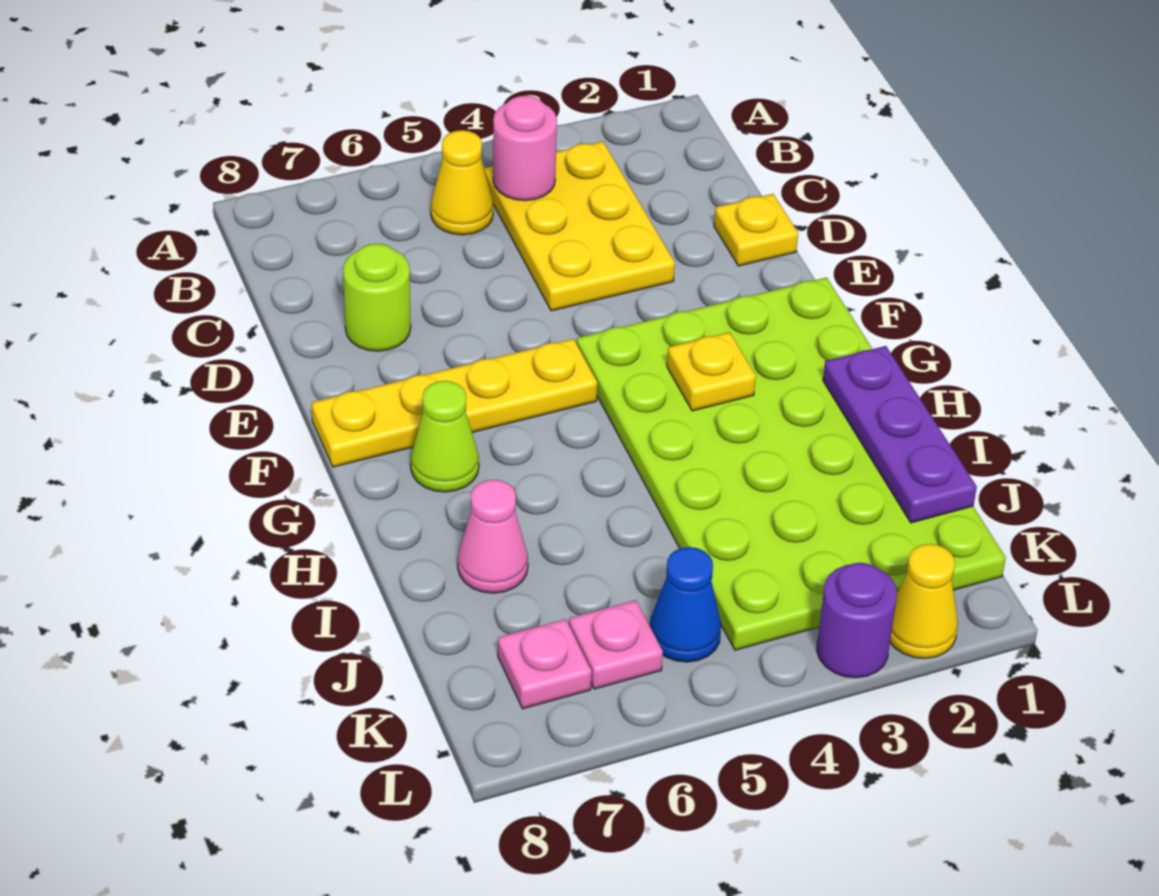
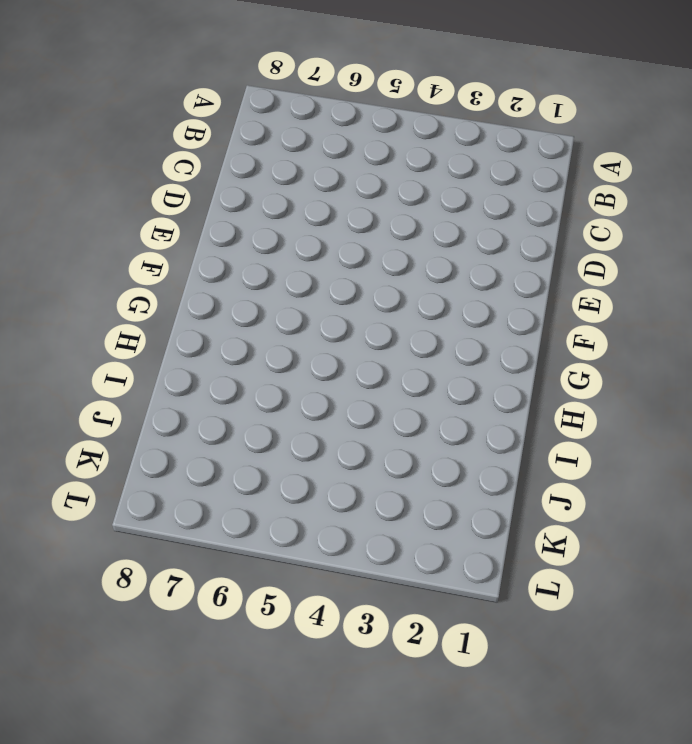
none -> yellow 2x3 plate [484,142,675,311]
none -> yellow 1x1 cone [431,130,493,235]
none -> yellow 1x1 plate [714,194,798,266]

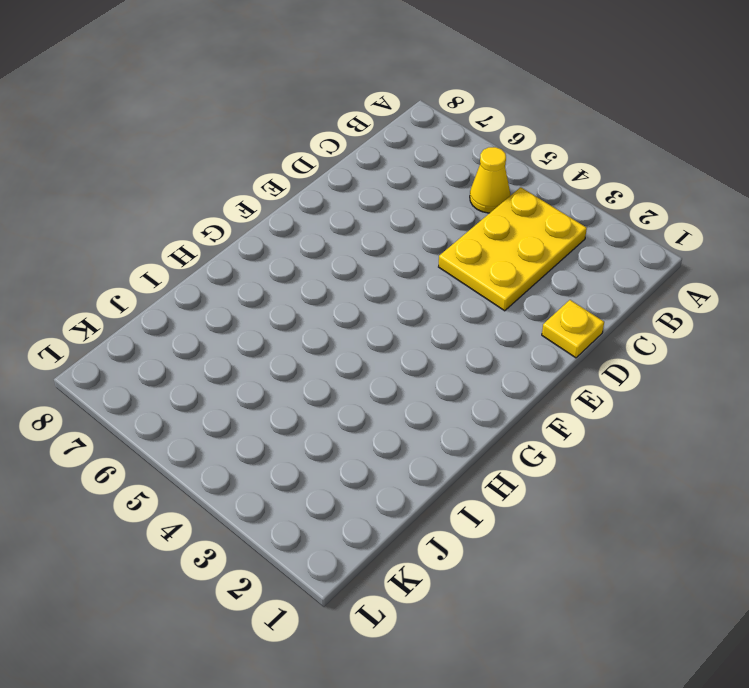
none -> lime 1x1 round brick [343,244,411,351]
none -> lime 4x6 plate [577,278,1006,650]
none -> yellow 1x4 plate [312,339,597,467]

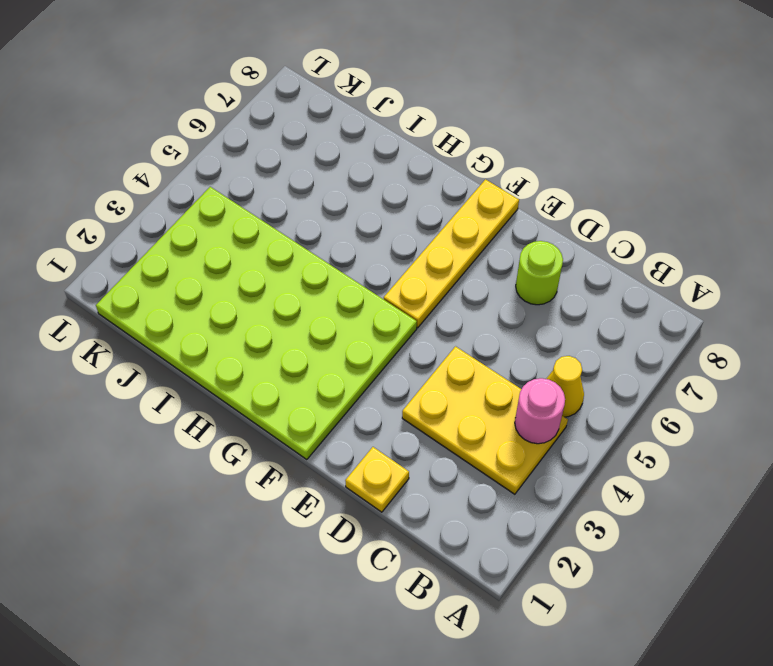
none -> lime 1x1 cone [411,381,479,492]
none -> pink 1x1 cone [458,480,528,593]
none -> blue 1x1 cone [650,547,721,662]

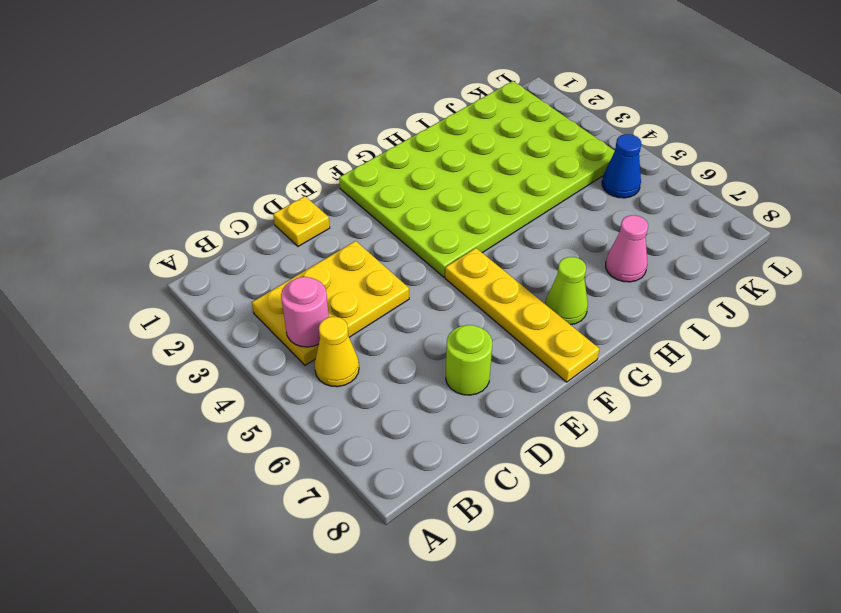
none -> pink 1x1 plate [569,600,663,689]
none -> pink 1x1 plate [498,619,592,709]
none -> yellow 1x1 cone [890,544,958,658]

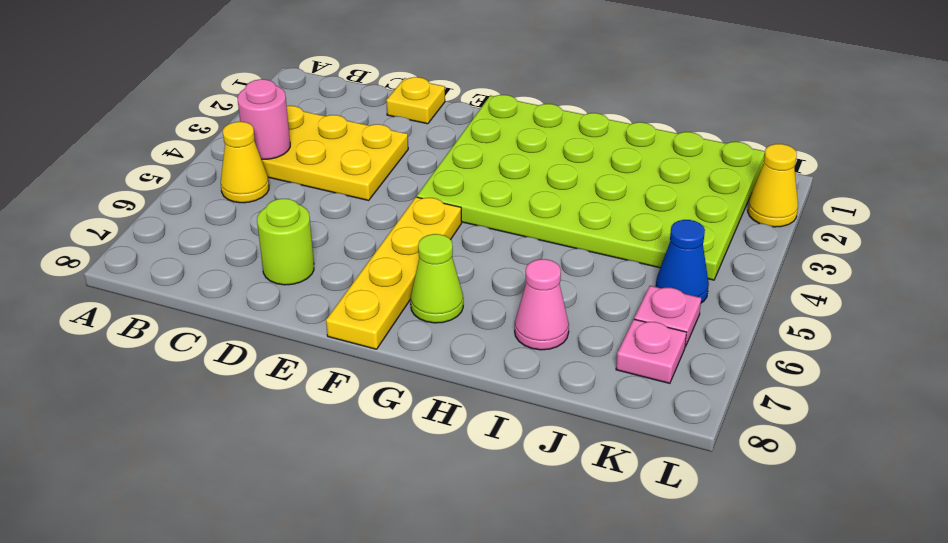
none -> purple 1x1 round brick [817,563,897,678]
none -> yellow 1x1 plate [667,332,756,411]
none -> purple 1x3 plate [823,346,977,523]

